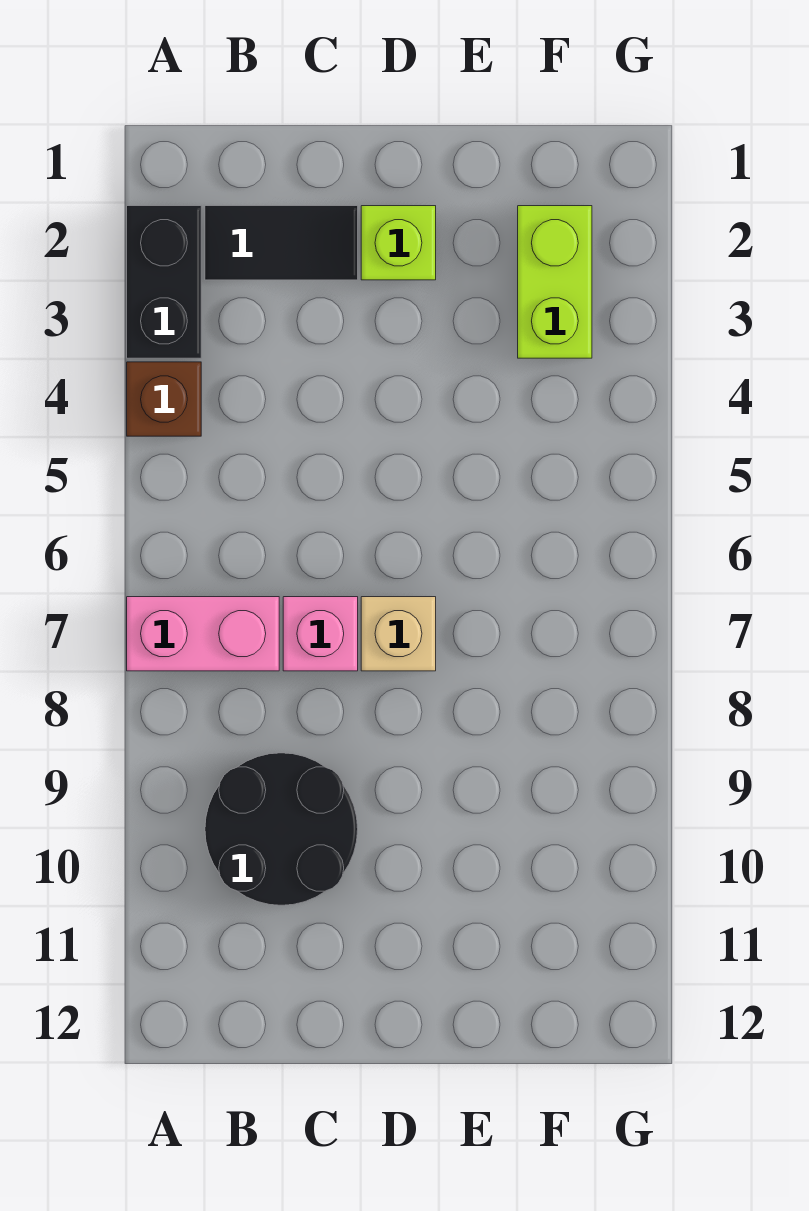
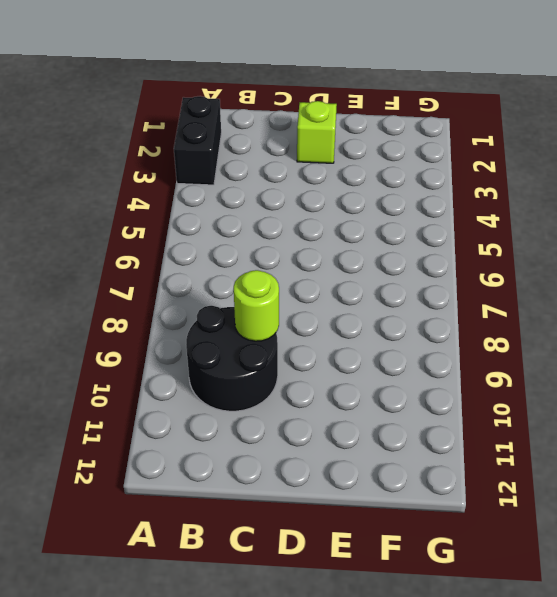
lime 1x1 round brick [234,270,279,341] -> none
none -> brown 1x1 brick [127,362,201,436]
none -> pink 1x2 brick [127,597,279,671]

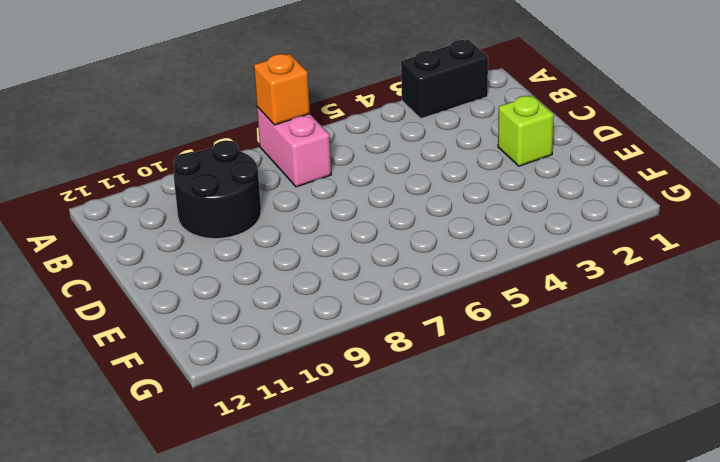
orange 1x1 brick [254,54,310,125] -> none
none -> brown 1x1 brick [127,362,201,436]
none -> black 1x2 tile [205,206,358,280]

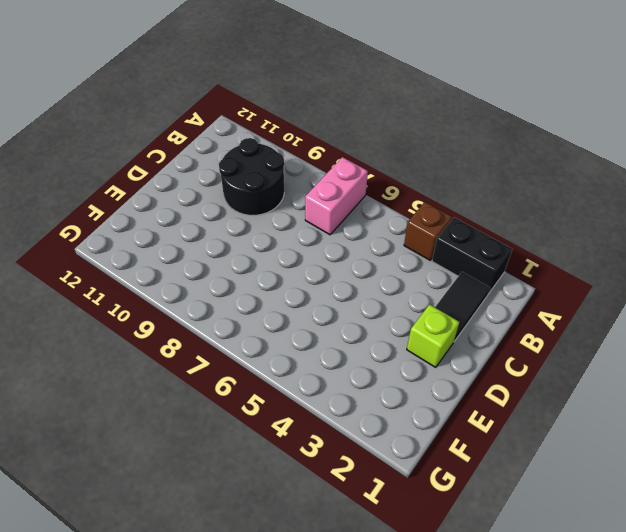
none -> pink 1x1 brick [283,597,358,671]
none -> tan 1x1 brick [361,597,436,671]

